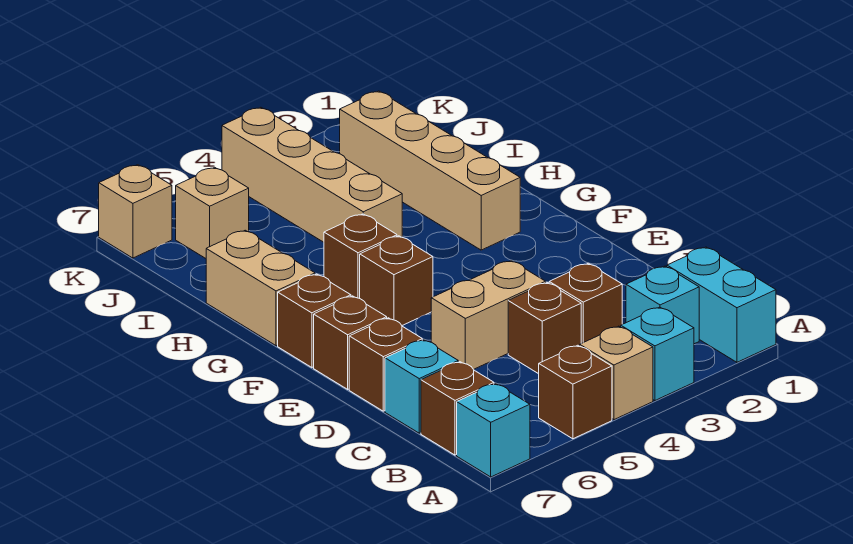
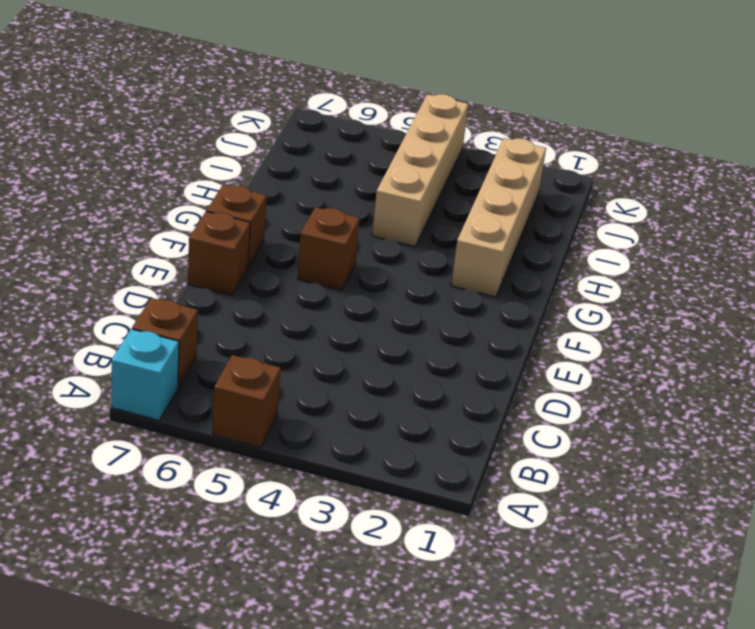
none -> cyan 1x2 brick [667,247,776,362]
none -> cyan 1x1 brick [621,307,694,401]
none -> tan 1x1 brick [580,326,653,420]

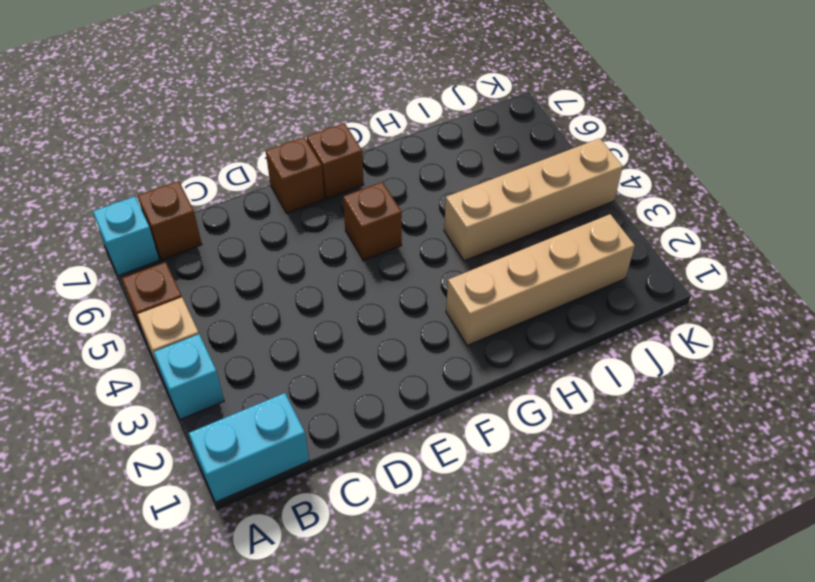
none -> cyan 1x1 brick [626,266,699,344]
none -> brown 1x1 brick [549,263,622,343]
none -> brown 1x1 brick [508,283,581,374]

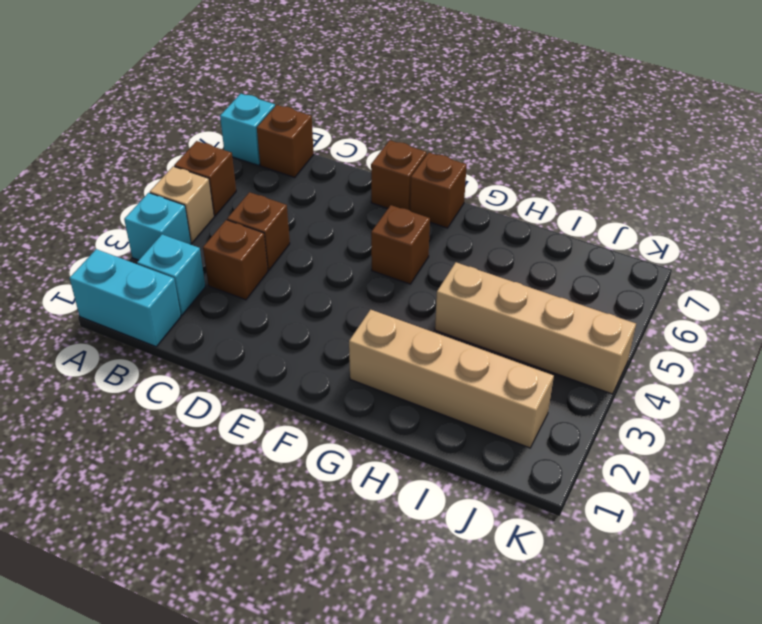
none -> cyan 1x1 brick [385,340,458,433]
none -> tan 1x2 brick [431,260,546,369]
none -> brown 1x1 brick [349,318,422,411]

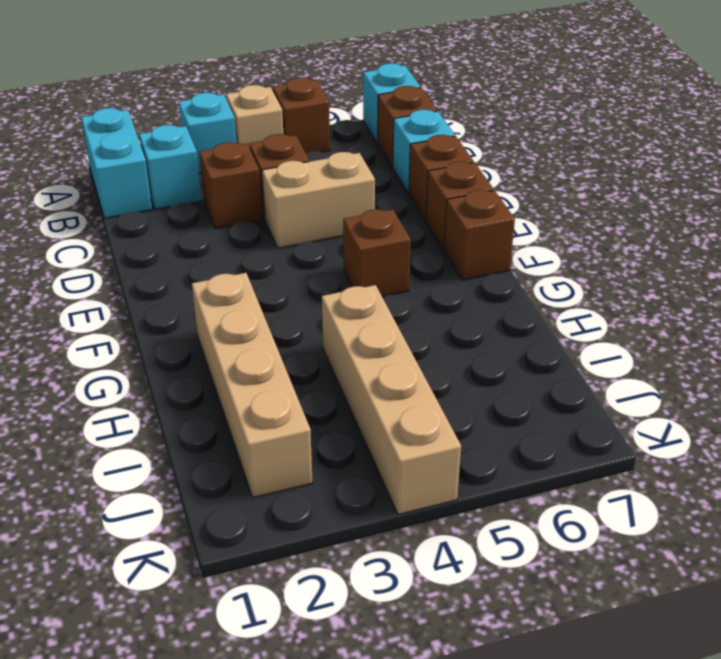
none -> brown 1x1 brick [324,214,397,298]
none -> tan 1x2 brick [206,230,315,346]
none -> tan 1x1 brick [176,167,249,258]

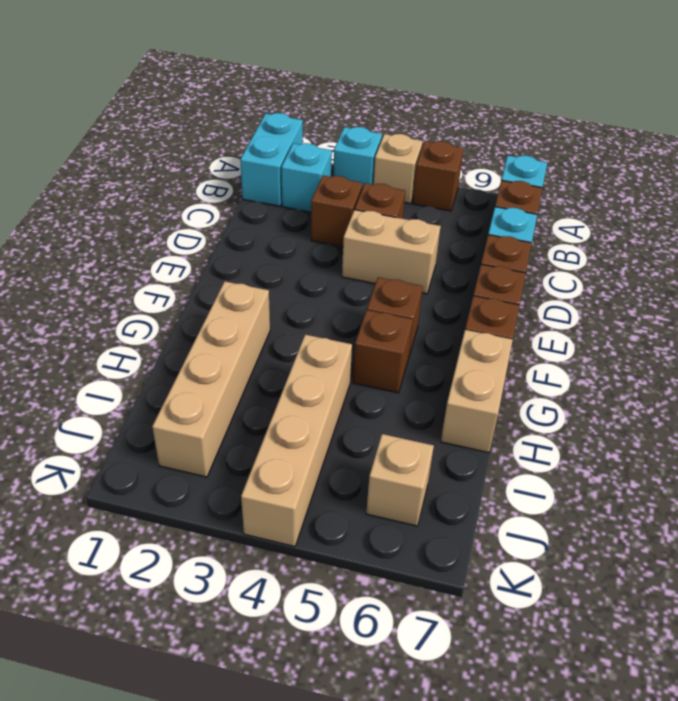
none -> tan 1x1 brick [99,165,172,258]

